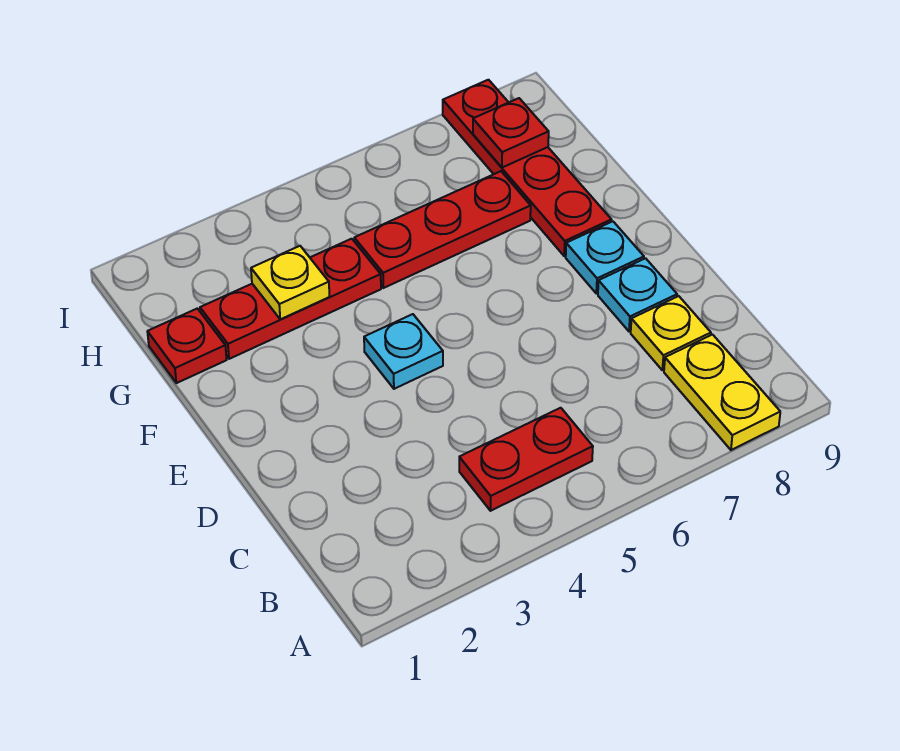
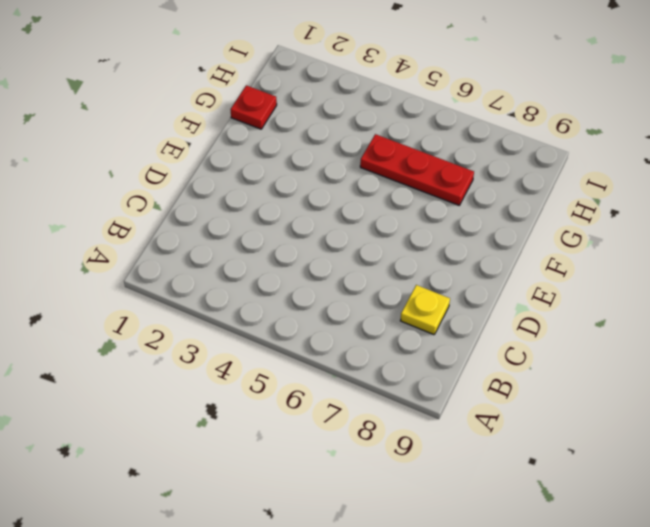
none -> yellow 1x2 plate [664,335,780,450]
none -> red 1x2 plate [459,408,593,511]
none -> cyan 1x1 plate [598,258,677,332]

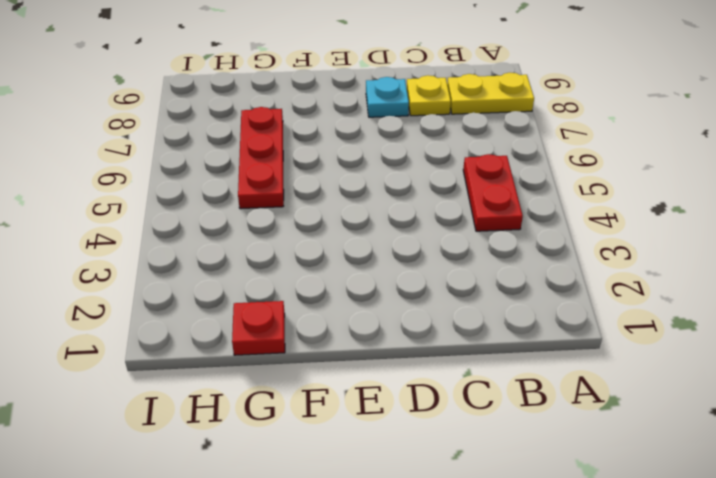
none -> cyan 1x1 plate [364,314,443,389]
none -> cyan 1x1 plate [566,221,644,293]
none -> red 1x4 plate [443,80,611,256]

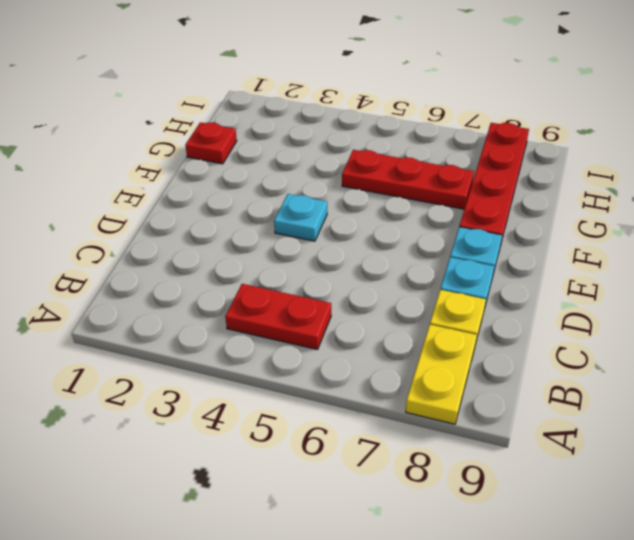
none -> red 1x3 plate [200,239,381,359]
none -> yellow 1x1 plate [251,246,329,319]
none -> red 1x1 plate [473,98,549,168]

